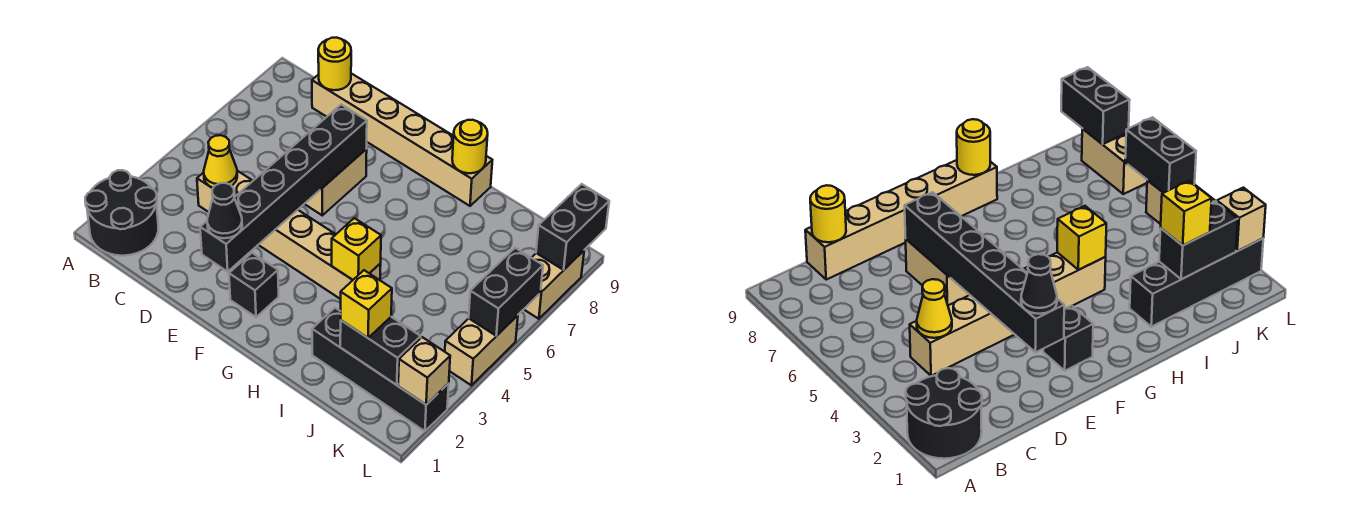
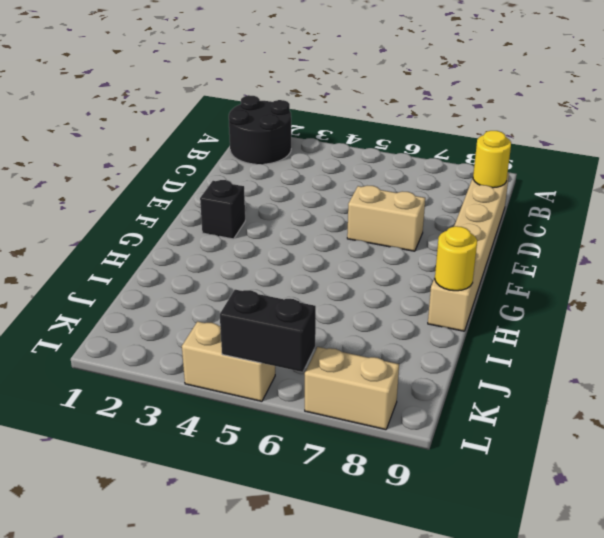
none -> tan 1x6 brick [197,171,381,299]
none -> black 1x4 brick [312,308,449,431]
none -> yellow 1x1 cone [204,135,237,188]

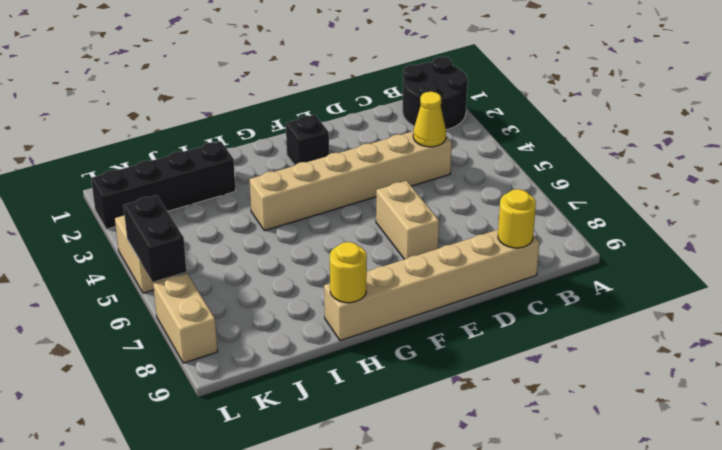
none -> black 1x6 brick [200,105,367,272]
none -> yellow 1x1 brick [332,218,381,280]
none -> black 1x2 brick [340,317,421,385]

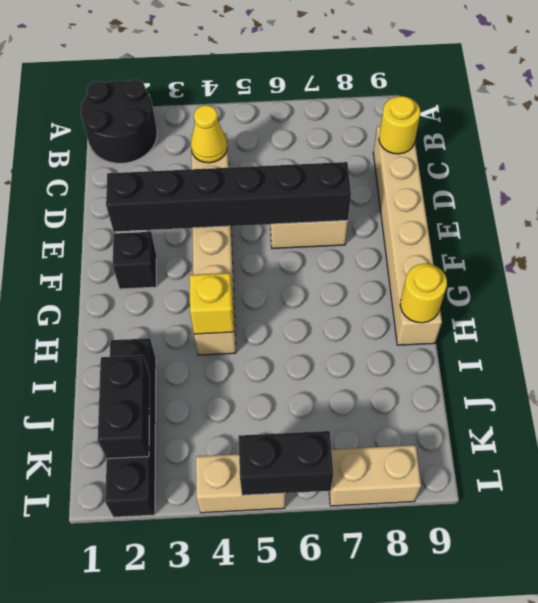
none -> tan 1x1 brick [398,337,450,405]
none -> black 1x2 brick [536,184,609,270]
none -> black 1x1 cone [207,183,242,238]

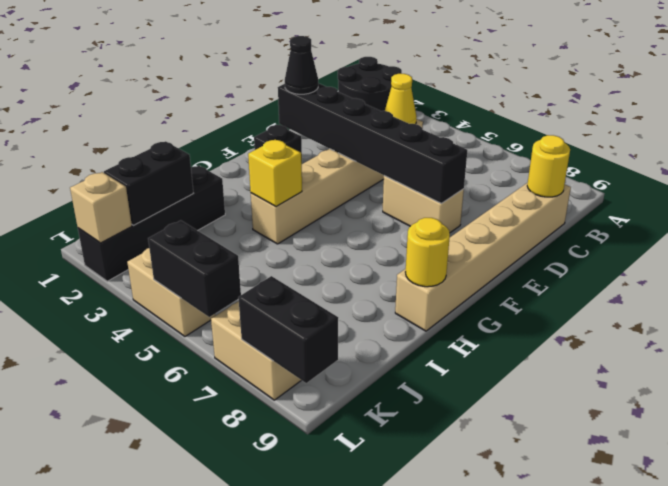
none -> yellow 1x1 brick [341,270,392,338]

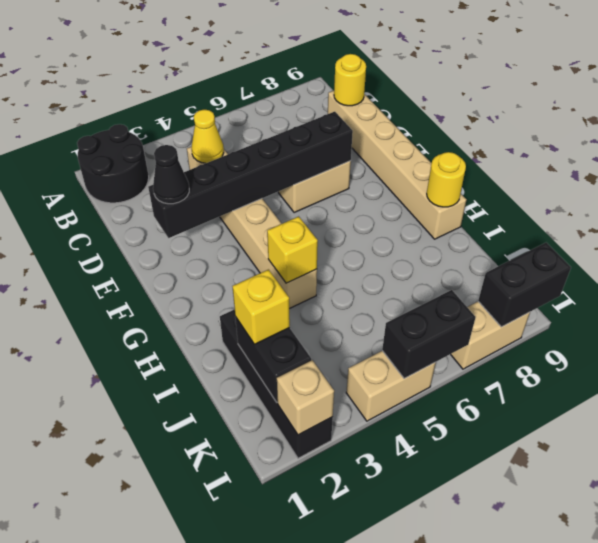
none -> black 1x1 brick [229,253,279,317]

